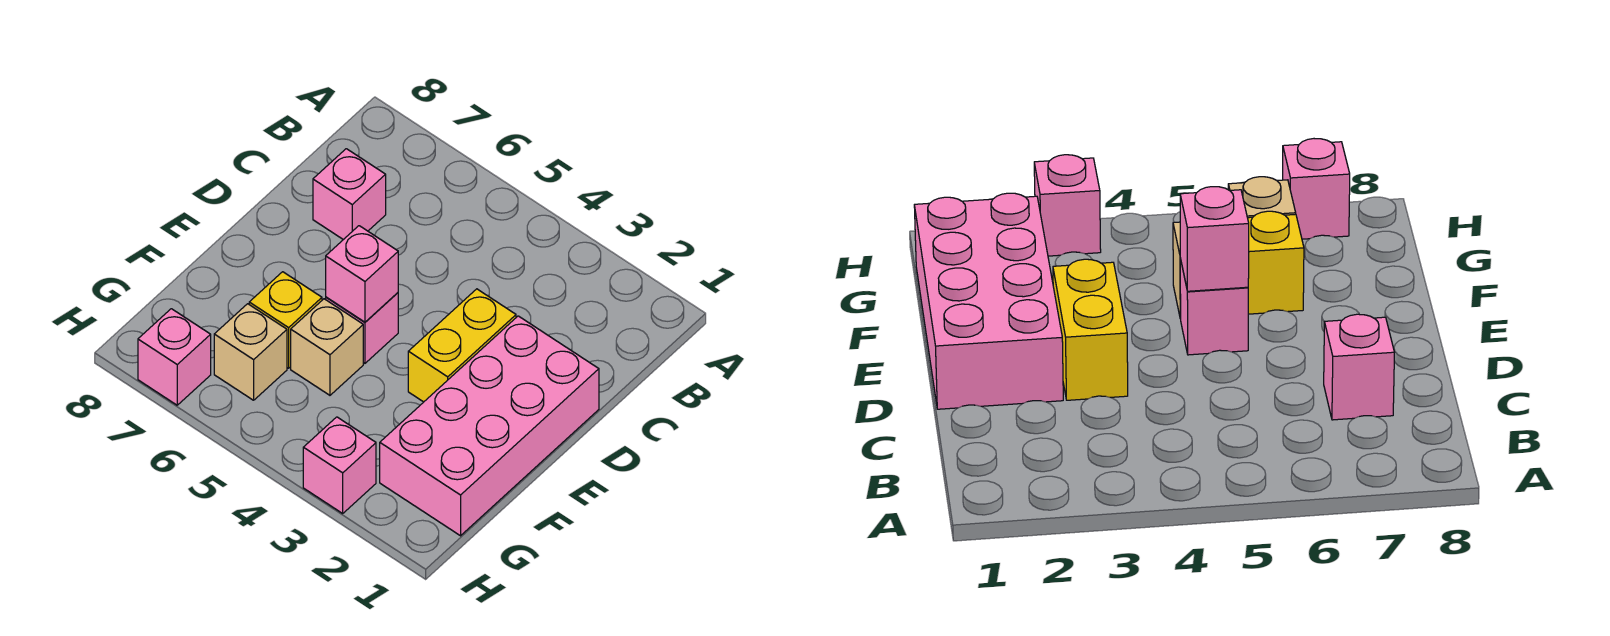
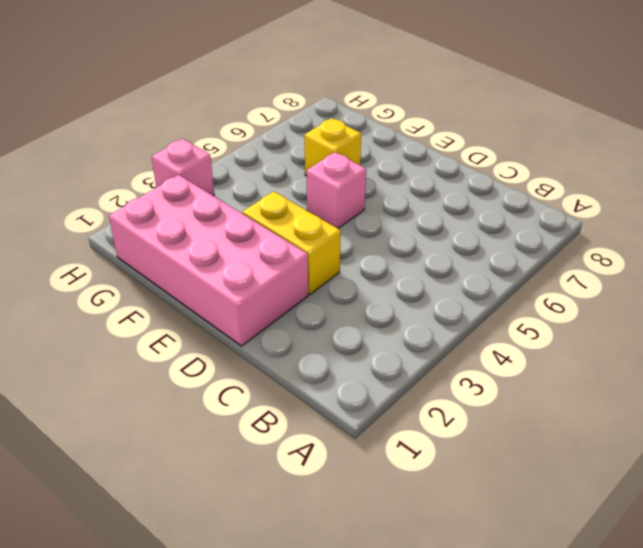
none -> pink 1x1 brick [313,149,386,240]
none -> tan 1x1 brick [291,299,363,395]

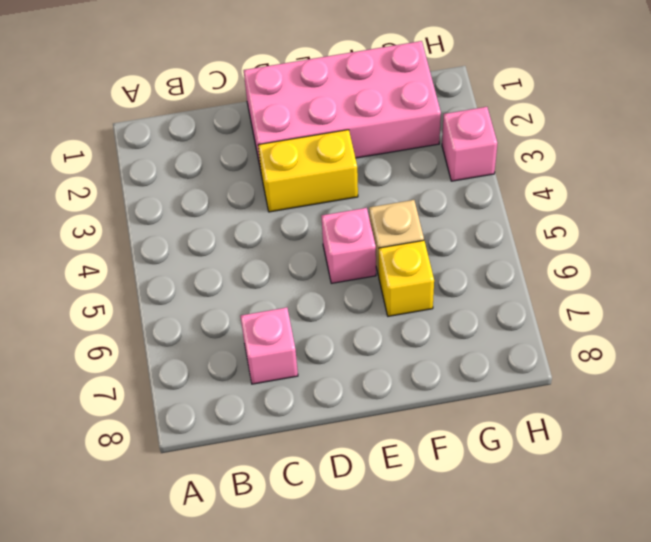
none -> tan 1x1 brick [214,304,287,400]
none -> pink 1x1 brick [138,309,211,405]

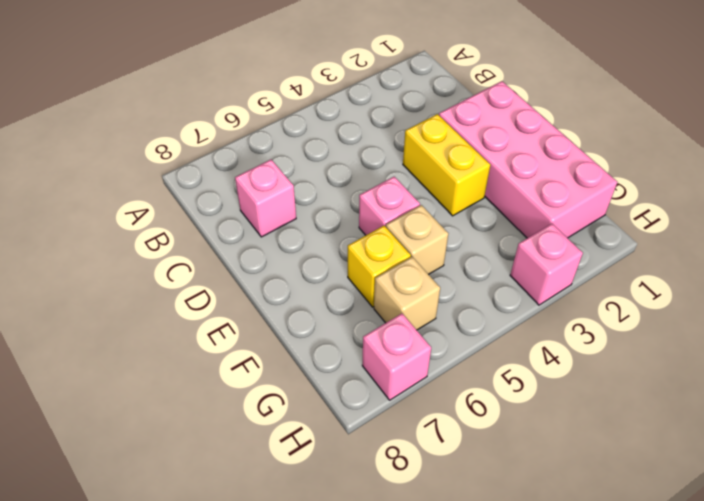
none -> pink 1x1 brick [326,226,398,322]

